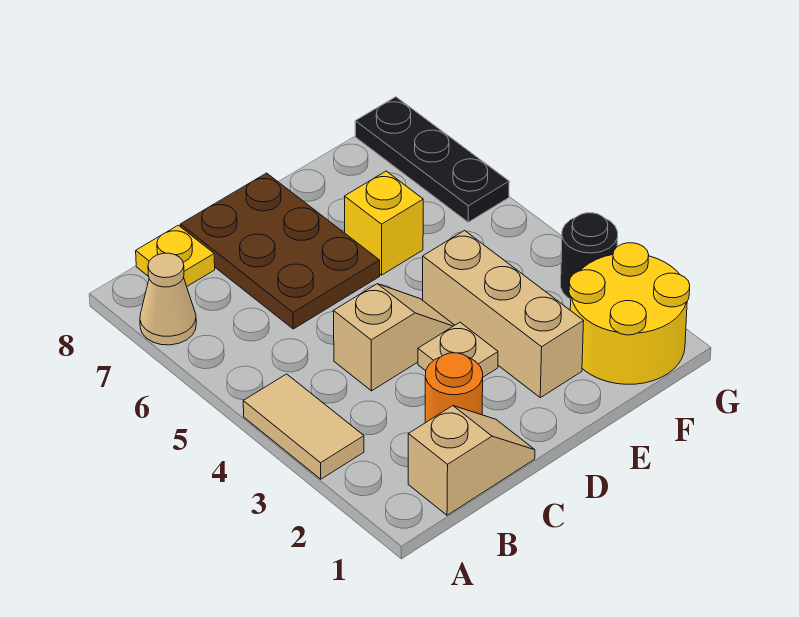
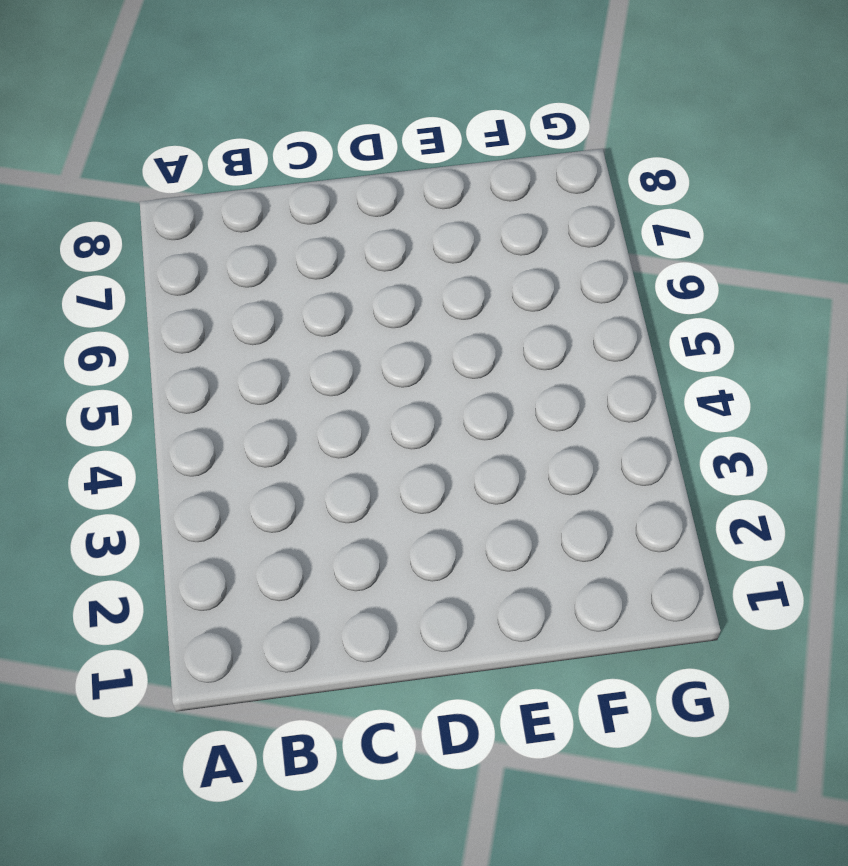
none -> tan 1x2 tile [243,374,364,479]
none -> tan 1x1 cone [140,253,196,345]
none -> tan 1x2 slope [408,406,535,515]

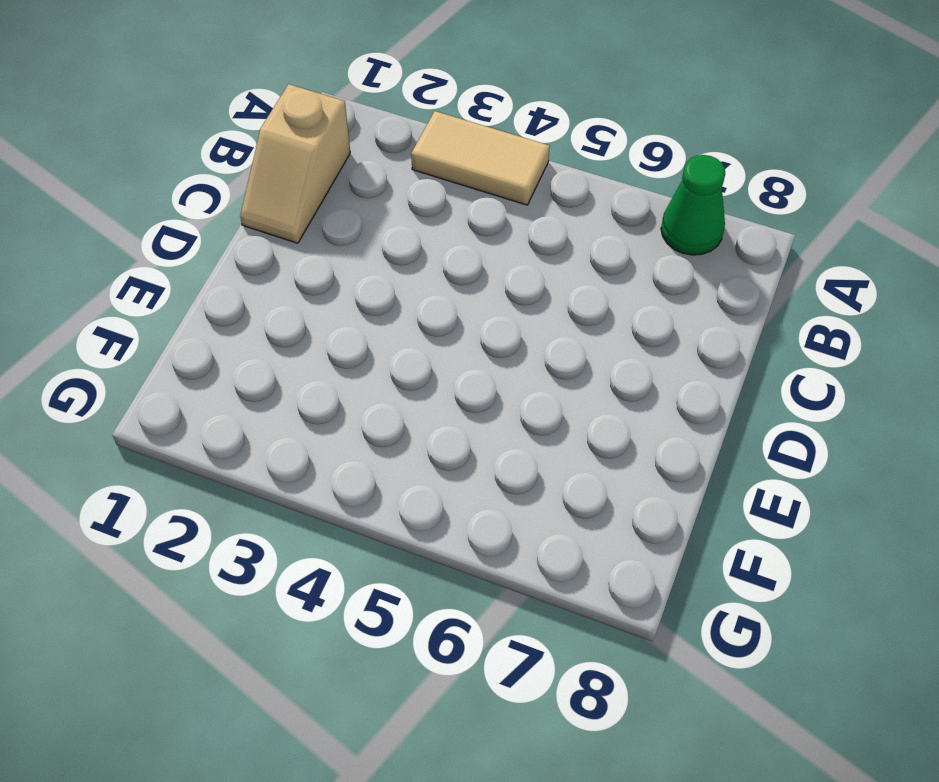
green 1x1 cone [661,155,725,255] -> tan 1x1 cone [140,253,196,345]
none -> yellow 1x1 plate [136,225,215,286]
none -> orange 1x1 round brick [425,353,483,423]
none -> tan 1x2 slope [333,284,455,391]

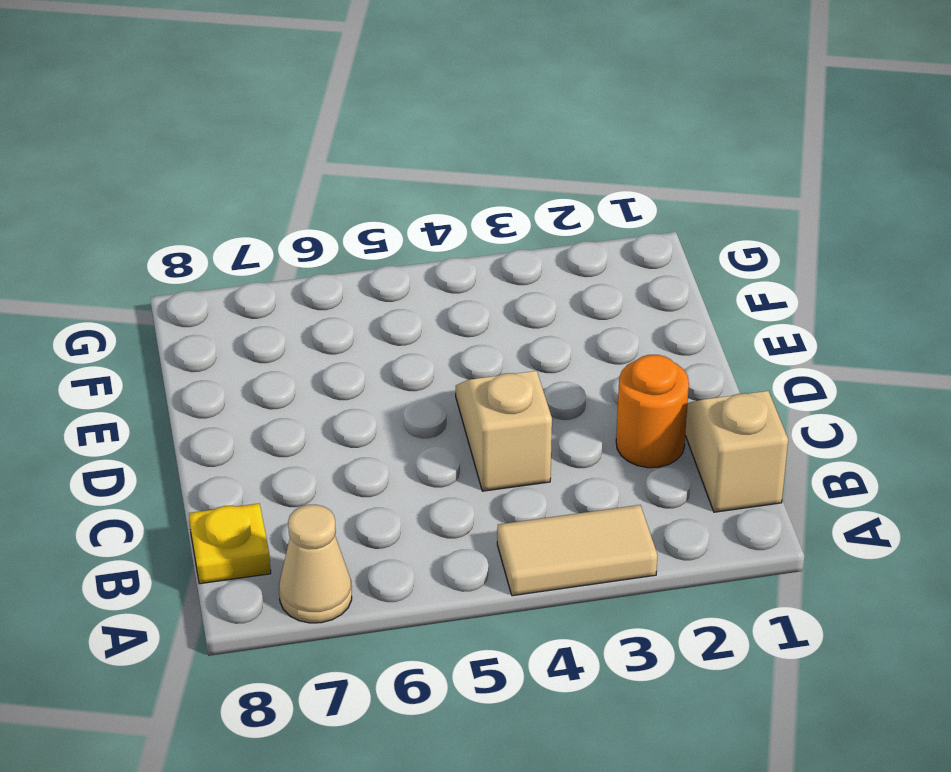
none -> brown 2x3 plate [180,173,380,329]
none -> tan 1x1 plate [418,322,498,377]
none -> tan 1x3 brick [423,231,584,398]

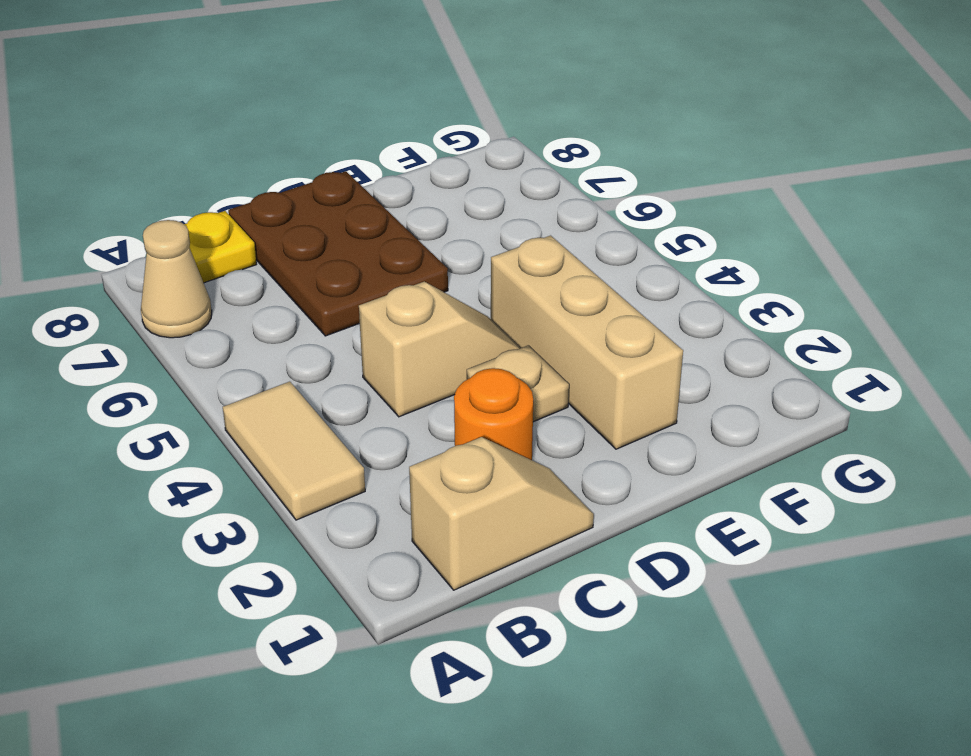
none -> yellow 1x1 brick [344,171,423,275]
none -> yellow 2x2 round brick [569,243,690,384]
none -> black 1x1 round brick [561,213,618,299]

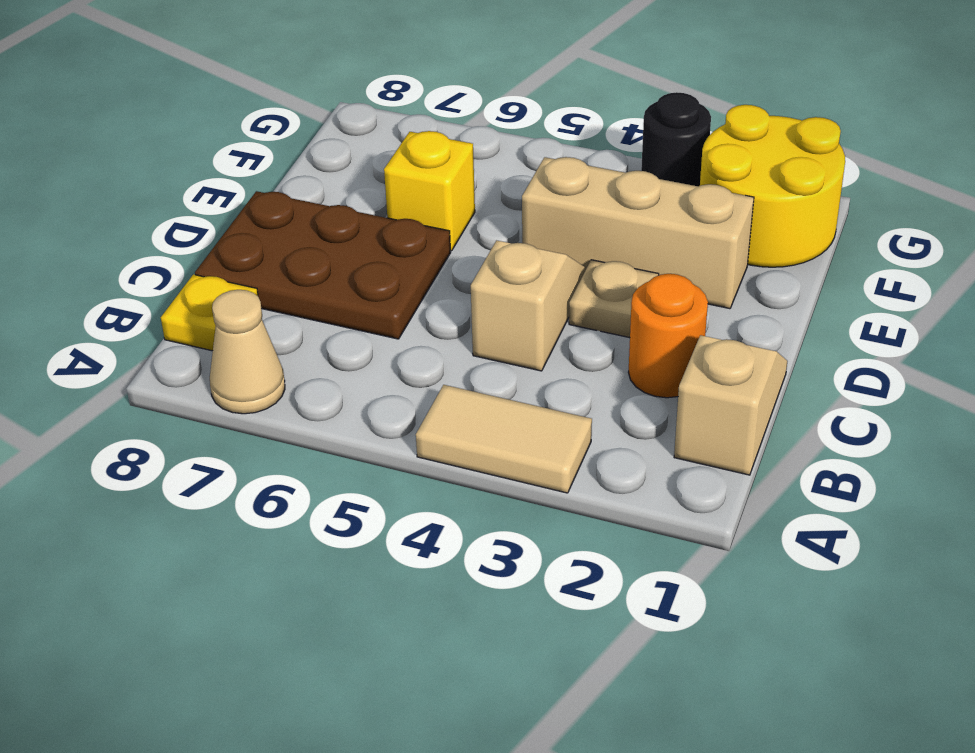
none -> black 1x3 plate [355,97,509,222]

